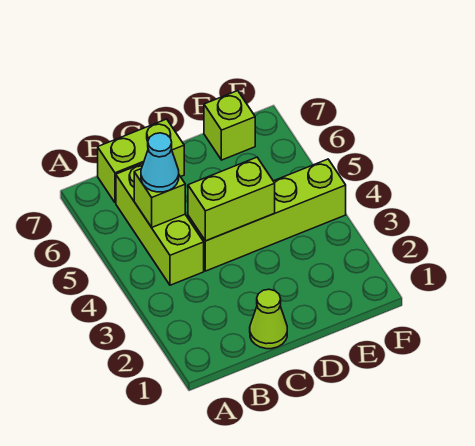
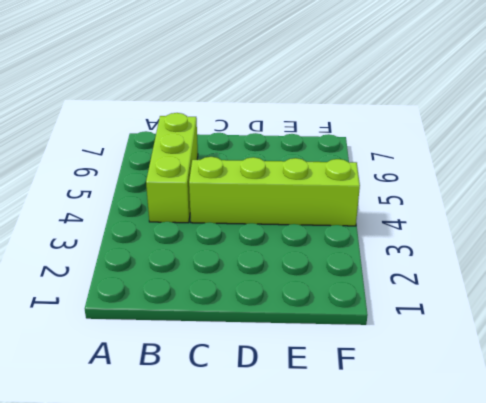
none -> lime 1x2 brick [98,119,184,203]
none -> lime 1x1 cone [250,289,287,349]

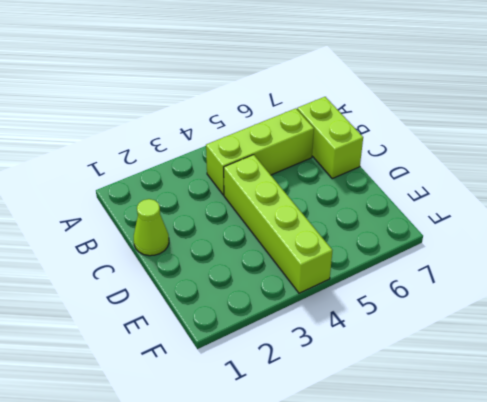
none -> lime 1x1 brick [204,91,255,160]
none -> lime 1x1 brick [134,169,185,227]

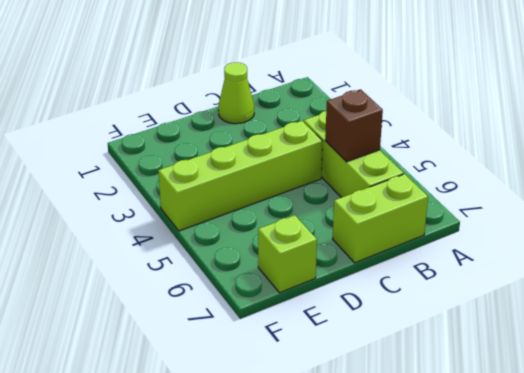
brown 1x1 brick [325,89,383,162] -> lime 1x1 brick [134,169,185,227]
none -> lime 1x2 brick [188,157,275,241]
none -> cyan 1x1 cone [141,133,179,192]

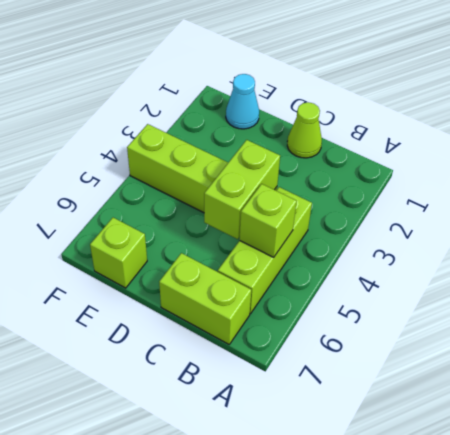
lime 1x2 brick [204,140,280,239] -> lime 1x2 brick turned to [188,157,275,241]
cyan 1x1 cone [226,74,259,129] -> cyan 1x1 cone moved to [141,133,179,192]

